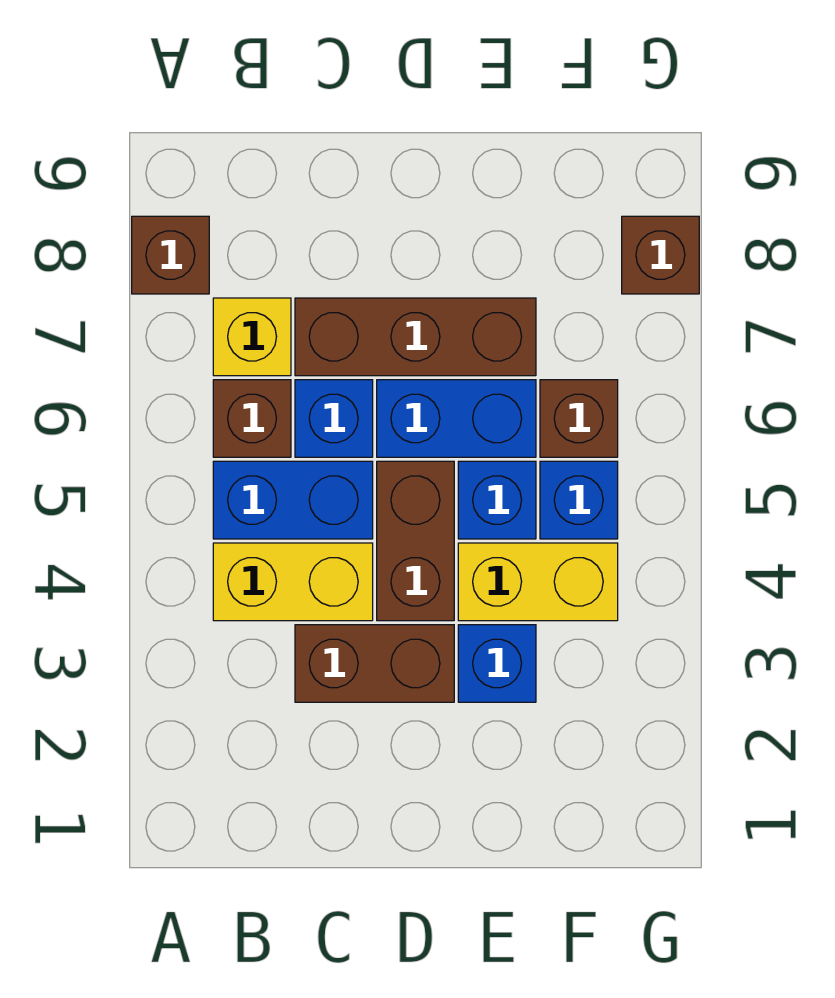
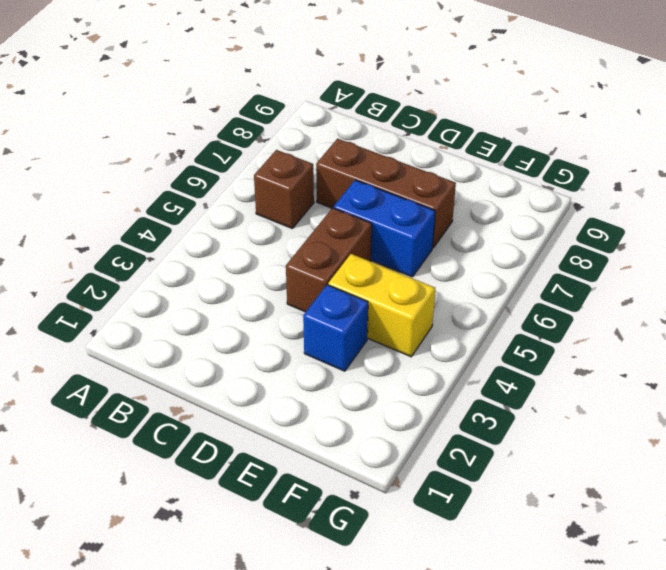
none -> brown 1x1 brick [132,216,209,294]
none -> yellow 1x2 brick [213,543,373,621]
none -> blue 1x2 brick [213,461,373,539]

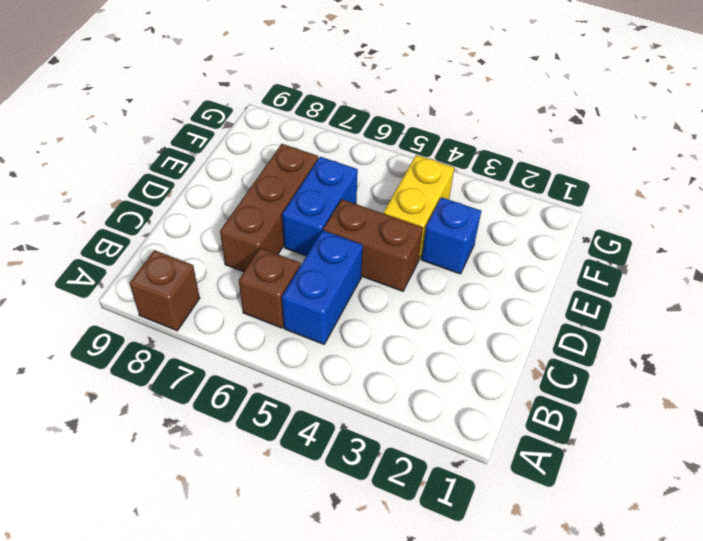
none -> yellow 1x2 brick [213,543,373,621]
none -> yellow 1x1 brick [213,298,291,376]
none -> brown 1x2 brick [295,625,454,702]

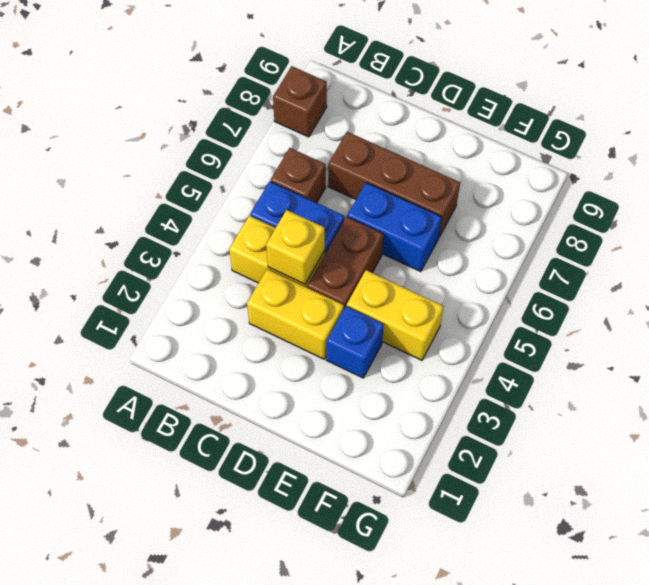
yellow 1x2 brick [247,269,344,359] -> brown 1x2 brick [295,625,454,702]
yellow 1x1 brick [266,210,325,284] -> yellow 1x1 brick moved to [213,298,291,376]
none -> blue 1x1 brick [295,380,373,457]
none -> blue 1x1 brick [458,461,536,539]
none -> blue 1x1 brick [540,461,618,539]

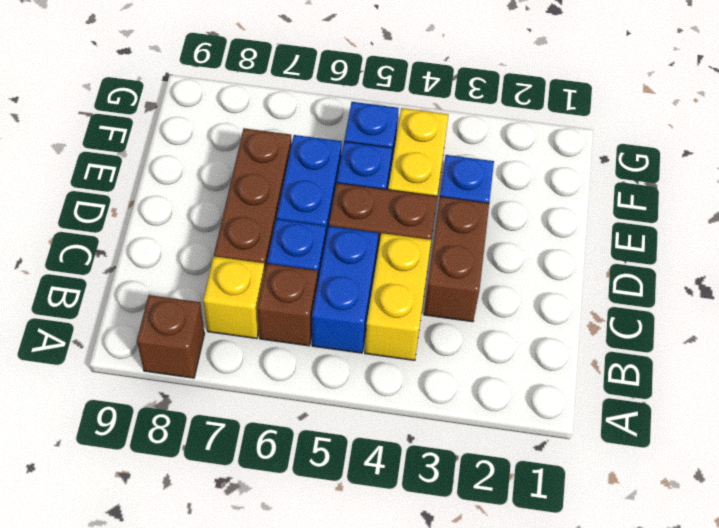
none -> brown 1x1 brick [540,380,618,457]
none -> brown 1x1 brick [622,216,699,294]

